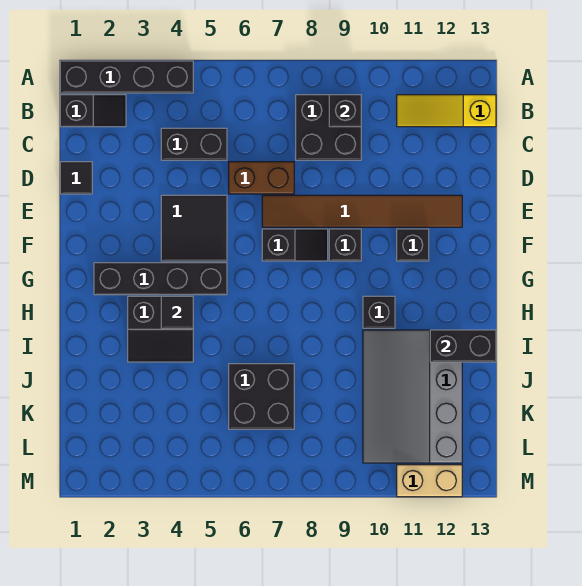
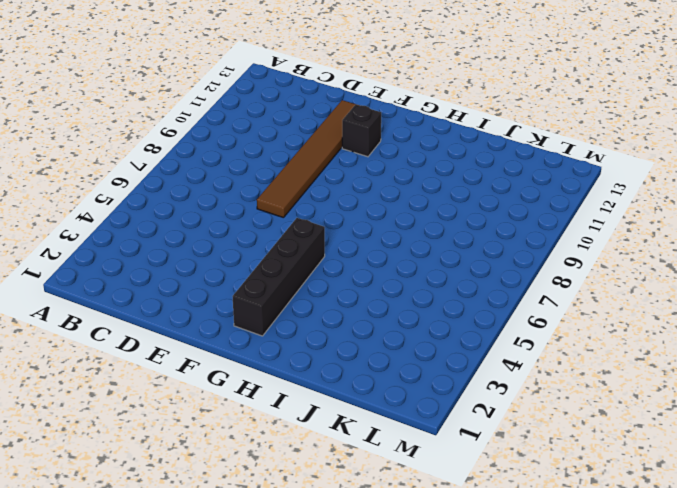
none -> black 1x4 brick [60,61,193,93]
none -> black 1x2 slope [60,95,126,127]
none -> black 2x2 brick [296,95,361,160]

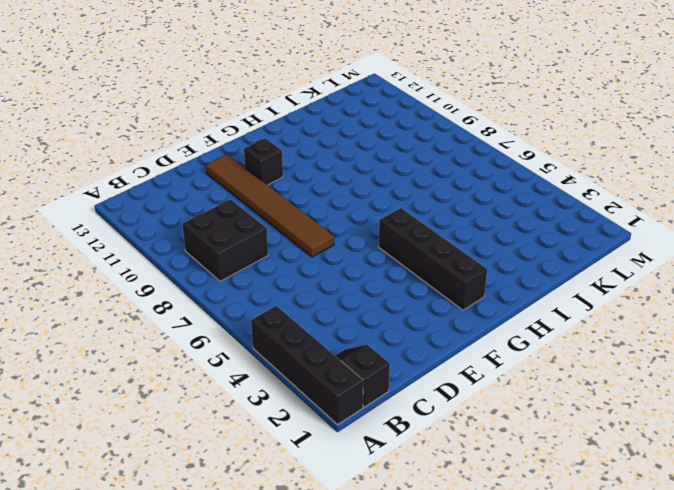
none -> yellow 1x3 slope [397,95,496,127]
none -> black 1x2 brick [161,128,227,160]
none -> black 1x1 tile [60,162,92,194]

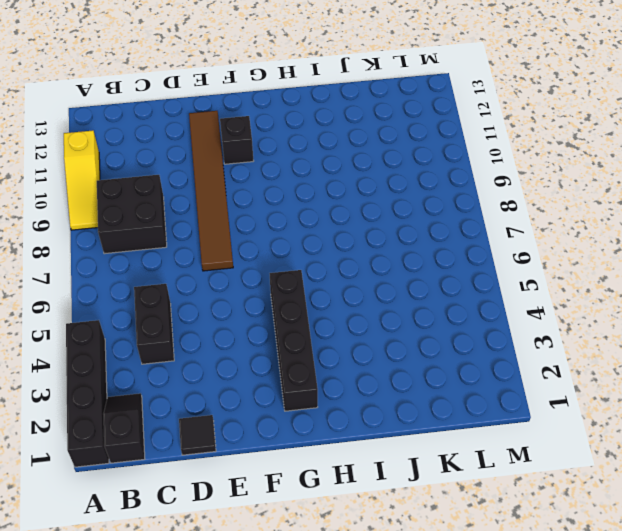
yellow 1x3 slope [64,130,100,230] -> yellow 1x3 slope moved to [397,95,496,127]
none -> brown 1x2 brick [229,162,294,194]
none -> black 2x2 tile [161,195,227,261]
none -> black 1x2 slope [262,229,328,261]

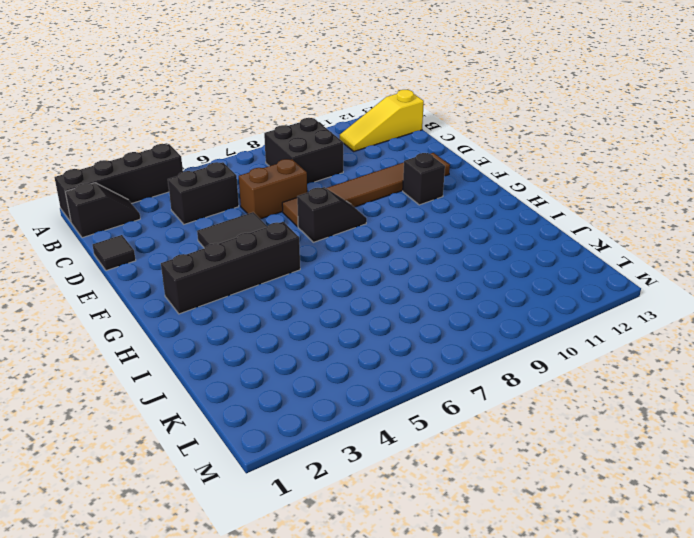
none -> black 1x1 brick [329,229,361,261]
none -> black 2x2 slope [128,296,193,362]
none -> black 1x1 brick [363,296,395,328]

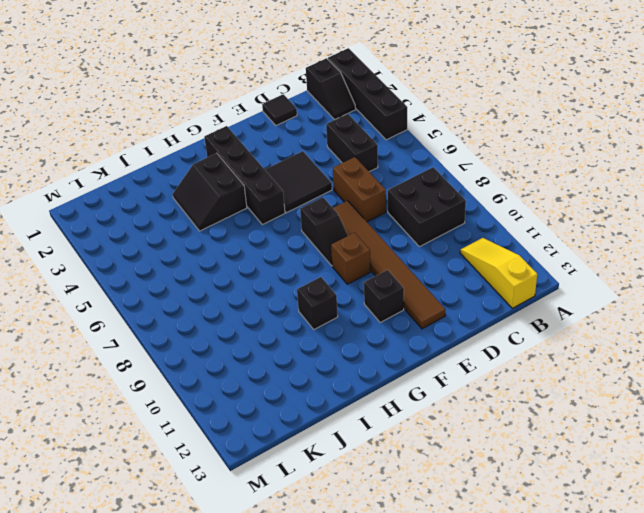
brown 1x1 brick [331,233,371,284] -> black 1x1 brick [329,229,361,261]
none -> grey 3x4 slope [363,330,462,463]
none -> black 2x2 brick [229,364,294,429]
none -> tan 1x2 brick [397,465,462,497]

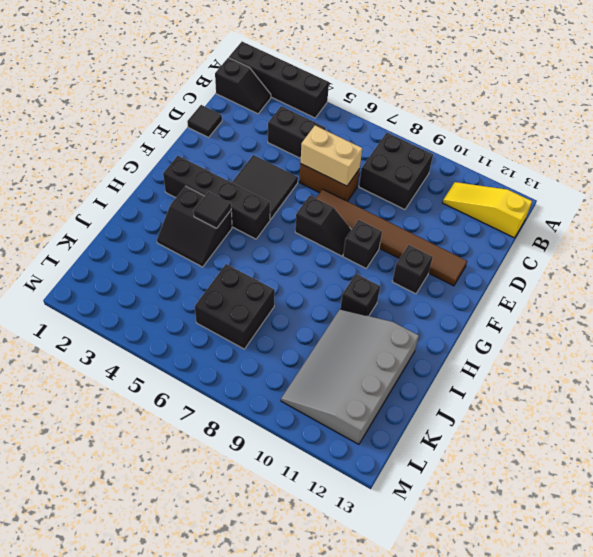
tan 1x2 brick [300,126,362,186] -> tan 1x2 brick moved to [397,465,462,497]
none -> black 1x1 brick [329,95,361,127]
none -> black 1x2 brick [430,330,496,362]

